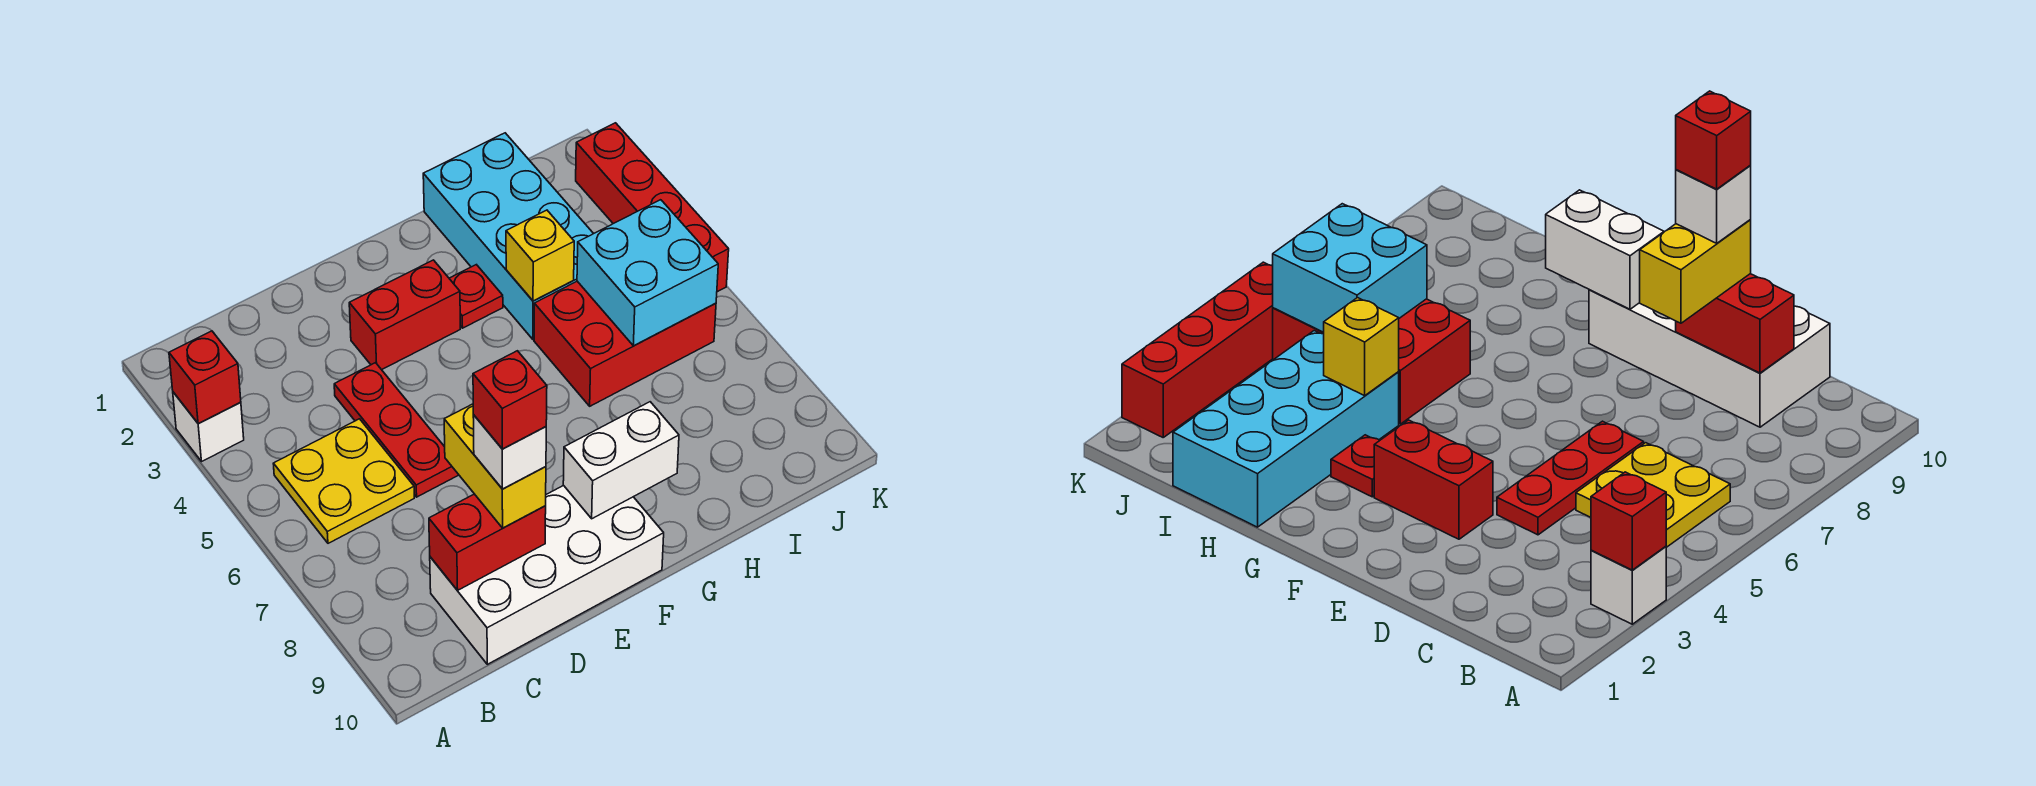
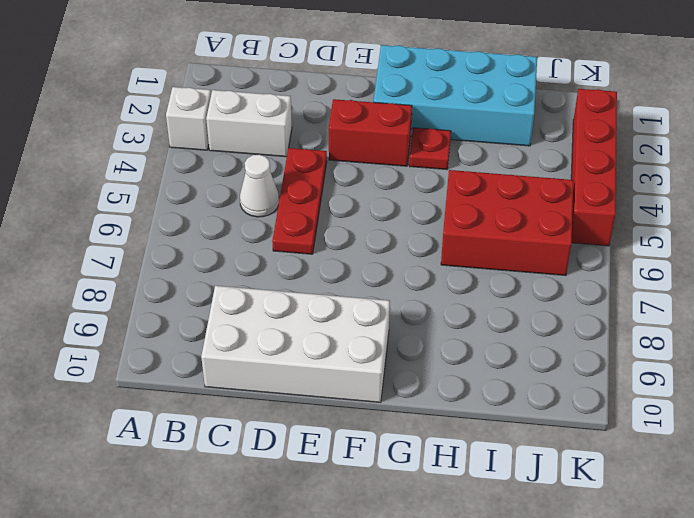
white 1x2 brick [206,90,292,157] -> white 1x2 brick moved to [563,402,679,519]
white 1x1 cone [240,154,279,217] -> yellow 2x2 plate [273,419,414,543]
cyan 2x4 brick [373,45,537,146] -> cyan 2x4 brick turned to [423,133,594,339]
none -> red 1x1 brick [169,331,241,424]
none -> red 1x2 brick [429,494,546,590]
none -> yellow 1x1 brick [506,210,574,301]

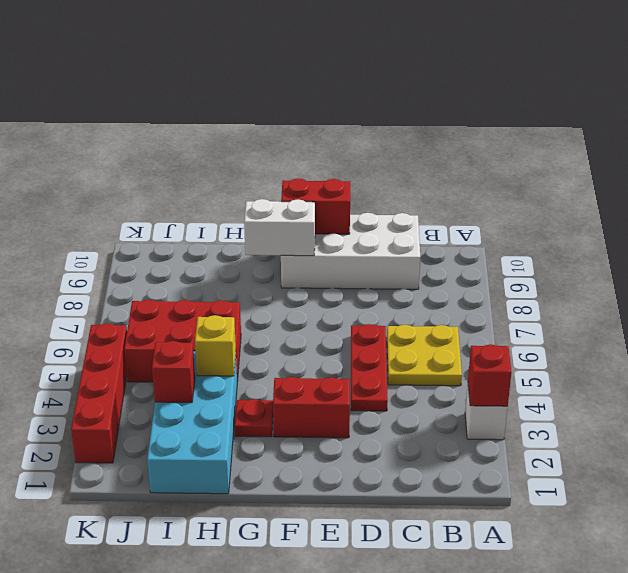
red 1x2 brick [281,178,350,234] -> red 1x2 brick moved to [429,494,546,590]
red 1x1 brick [152,341,195,403] -> red 1x1 brick moved to [473,351,547,449]
none -> cyan 2x2 brick [577,200,718,346]
none -> yellow 1x2 brick [444,404,546,528]
none -> white 1x1 brick [473,415,546,489]

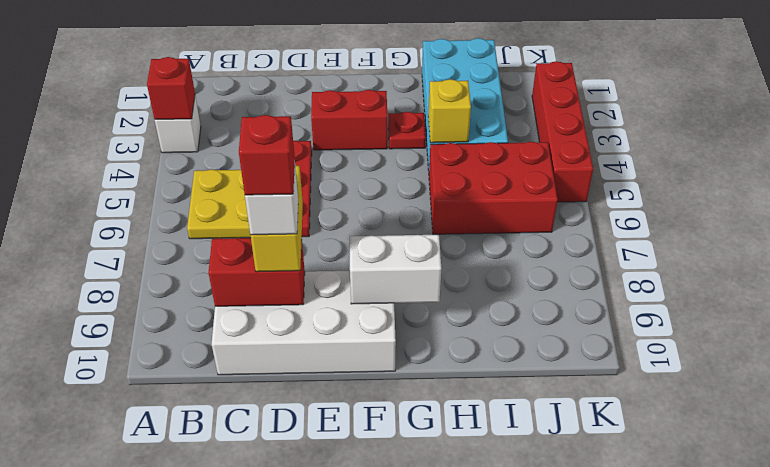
none -> cyan 2x2 brick [577,200,718,346]

